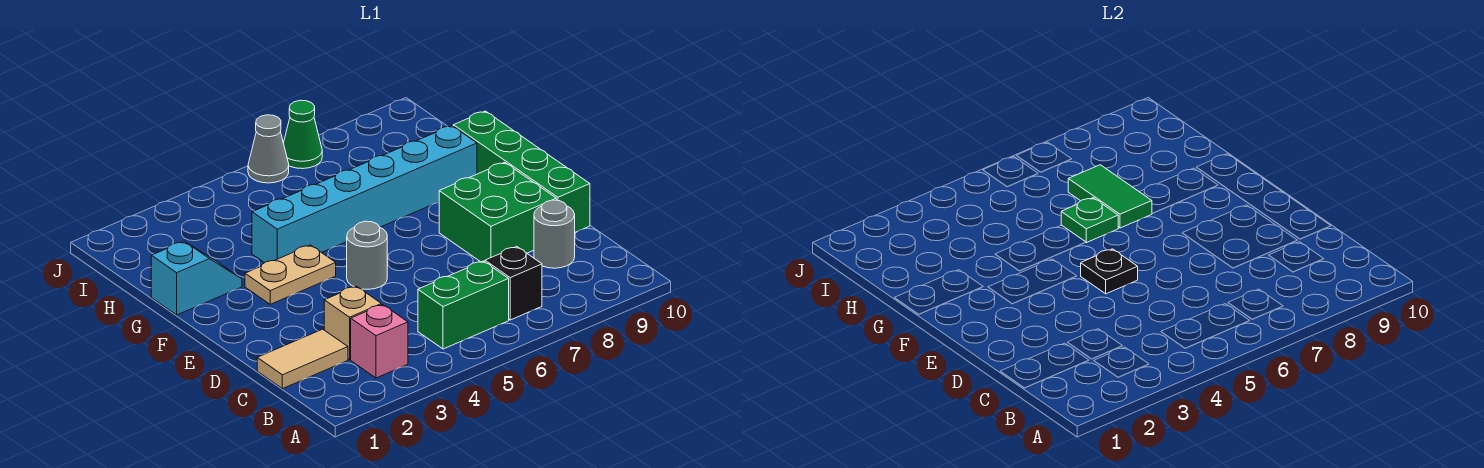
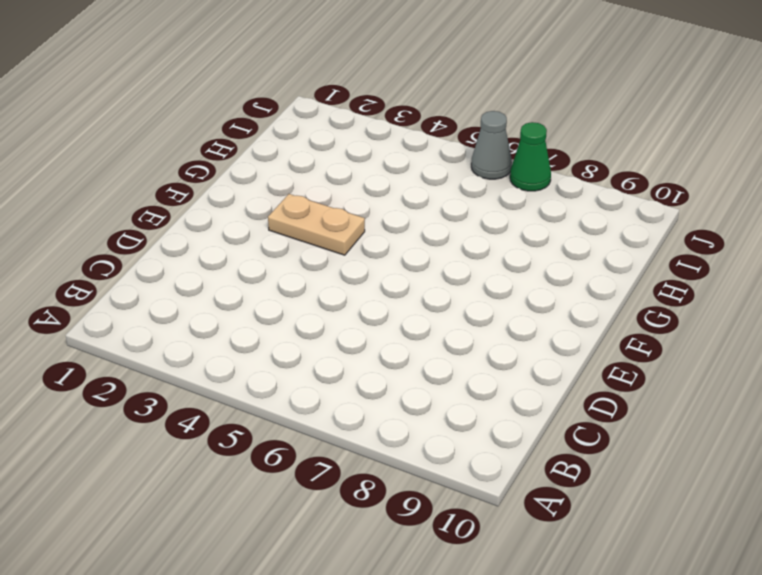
none -> pink 1x1 brick [351,305,408,378]
none -> green 1x2 brick [418,261,509,349]
none -> black 1x1 brick [485,247,542,320]

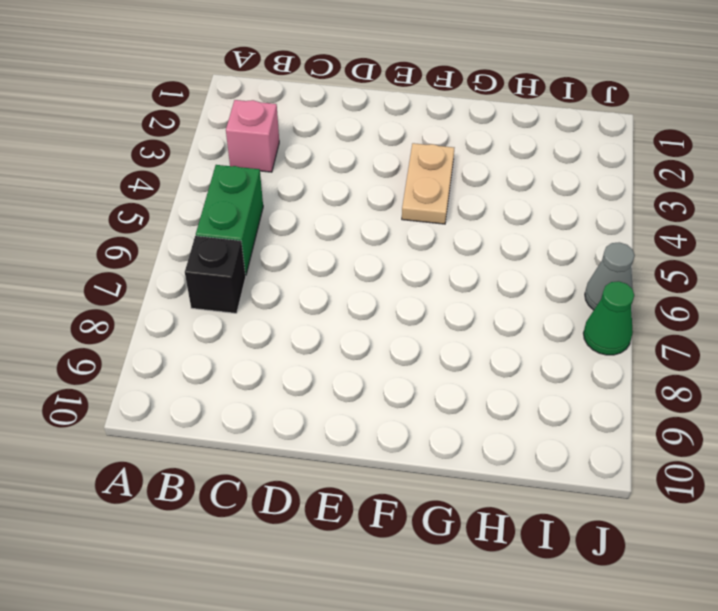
none -> tan 1x2 tile [257,329,348,389]
none -> tan 1x1 brick [324,286,381,360]
none -> grey 1x1 round brick [534,200,575,268]

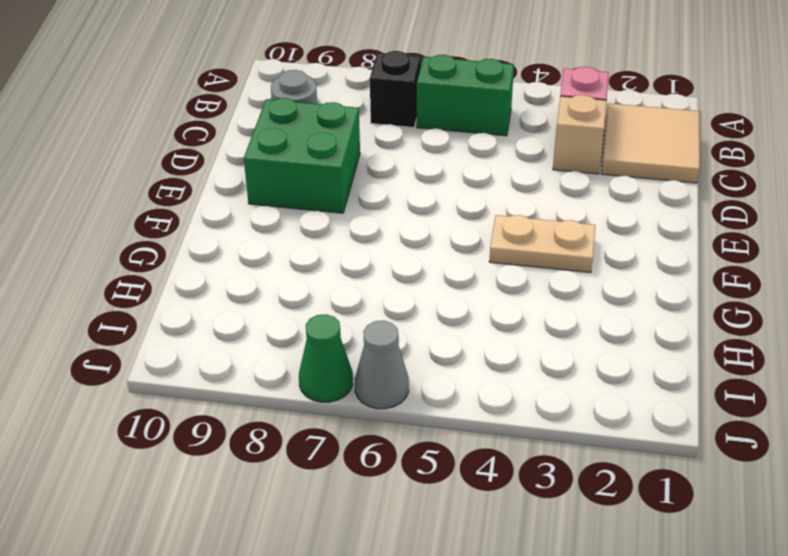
tan 2x2 tile [601,103,700,183] -> tan 1x2 tile [257,329,348,389]
none -> green 1x4 brick [453,111,590,232]
none -> grey 1x1 round brick [347,221,387,289]
none -> cyan 1x2 slope [151,241,242,315]

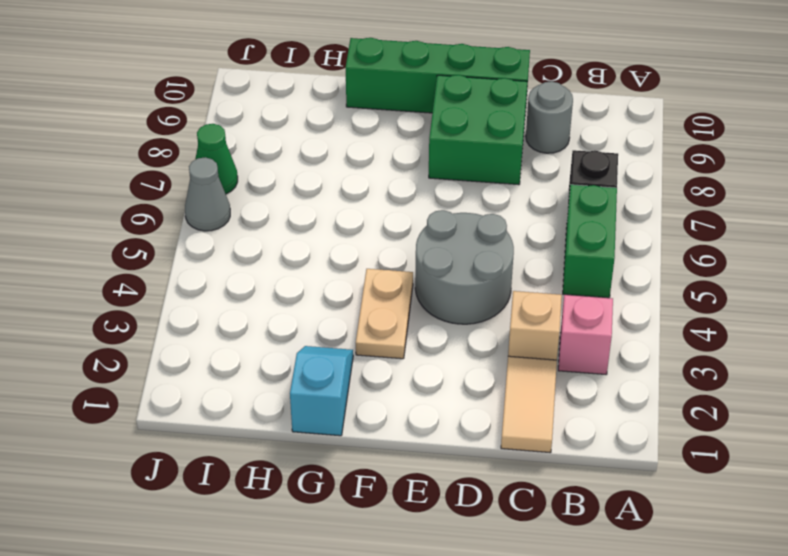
grey 2x2 round brick [415,210,514,324] -> grey 1x1 round brick [347,221,387,289]
none -> cyan 1x6 brick [252,126,477,263]
none -> black 1x1 plate [1081,249,1138,294]
none -> green 1x1 plate [1061,198,1118,243]

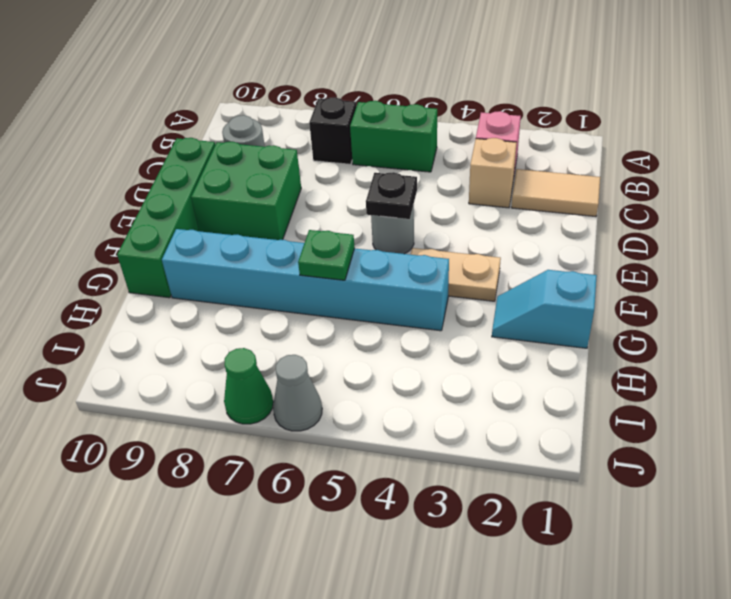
none -> green 1x2 tile [1068,165,1152,228]

